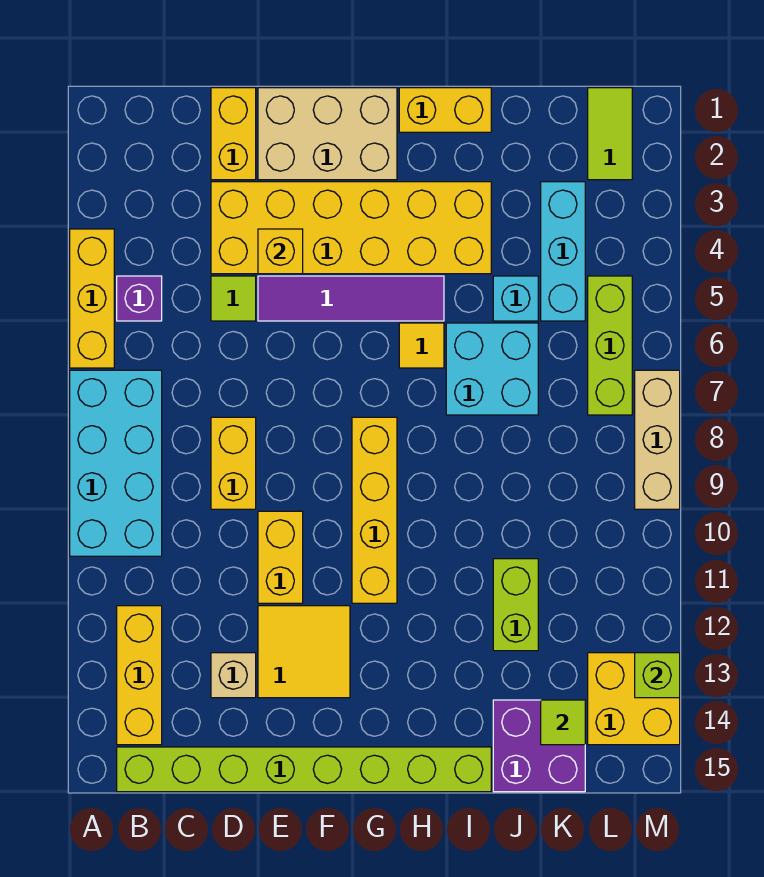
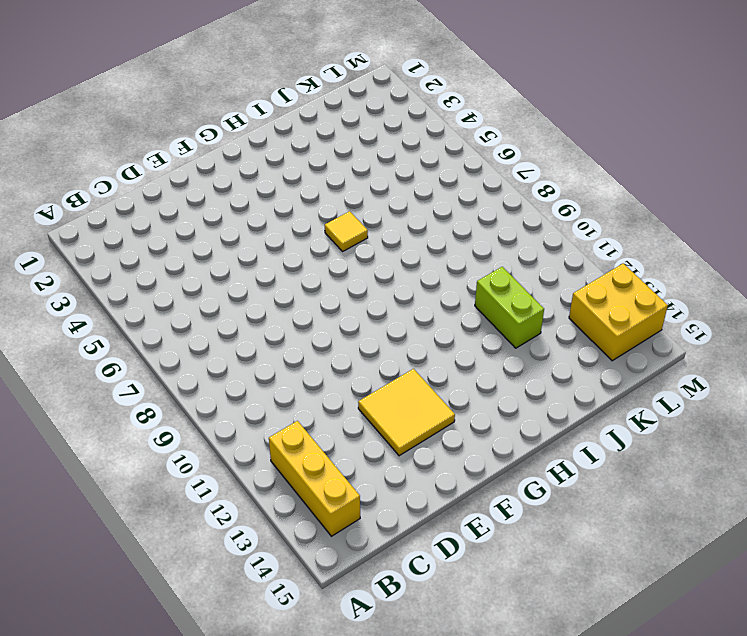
none -> yellow 1x3 brick [70,229,114,368]
none -> cyan 2x4 brick [70,370,162,556]
none -> purple 1x1 brick [117,276,162,321]

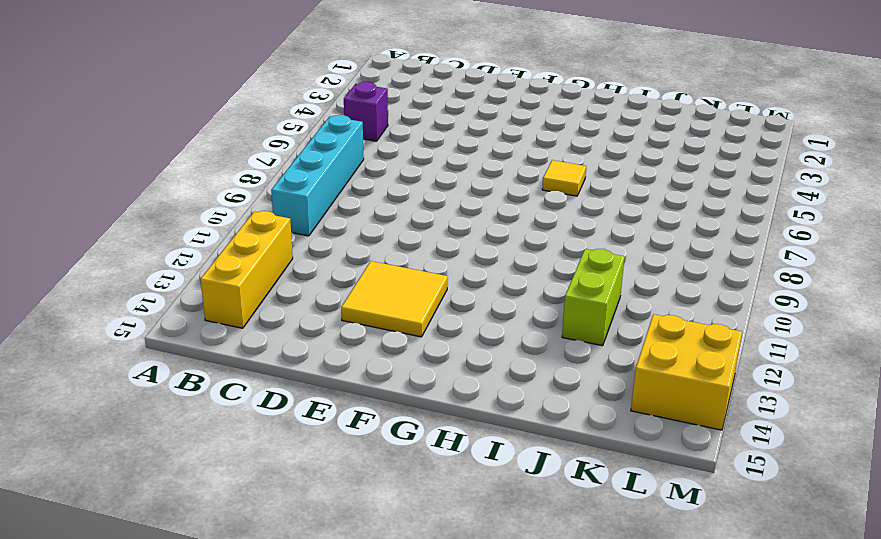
cyan 1x4 brick [271,115,364,236] -> cyan 2x4 brick [70,370,162,556]
none -> yellow 1x3 brick [70,229,114,368]
none -> lime 1x8 brick [117,747,491,792]
none -> yellow 1x2 brick [211,88,256,180]

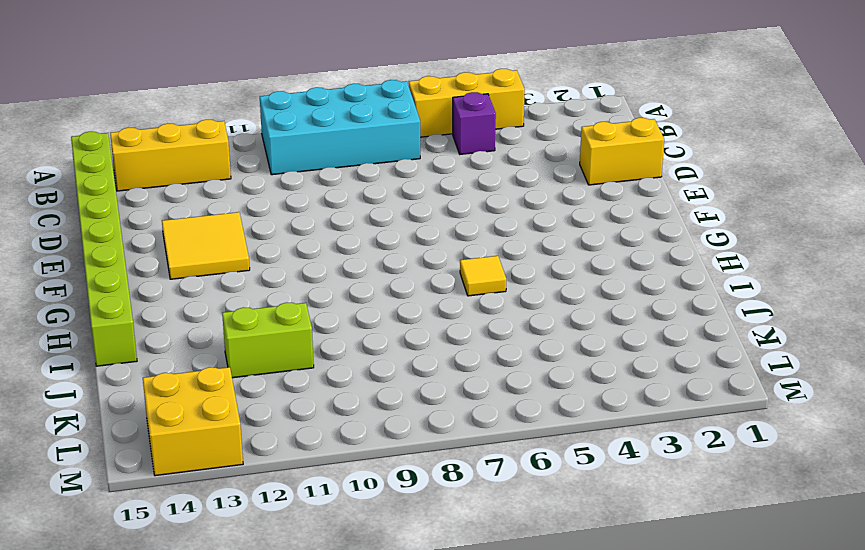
none -> yellow 2x6 brick [211,182,491,274]
none -> lime 1x1 tile [211,276,256,321]
none -> yellow 1x2 brick [211,417,256,509]

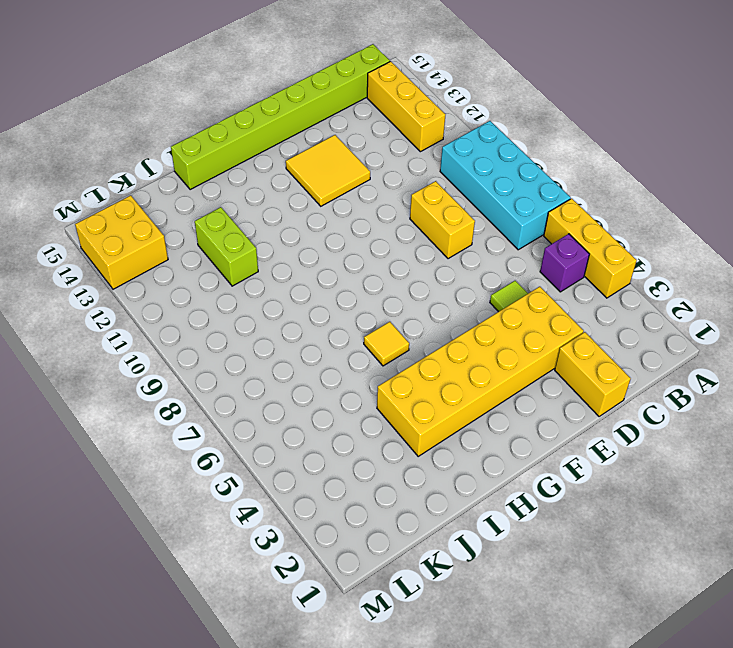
none -> tan 1x1 brick [211,653,256,698]
none -> tan 2x3 brick [258,88,397,180]
none -> purple 1x4 tile [258,276,444,321]

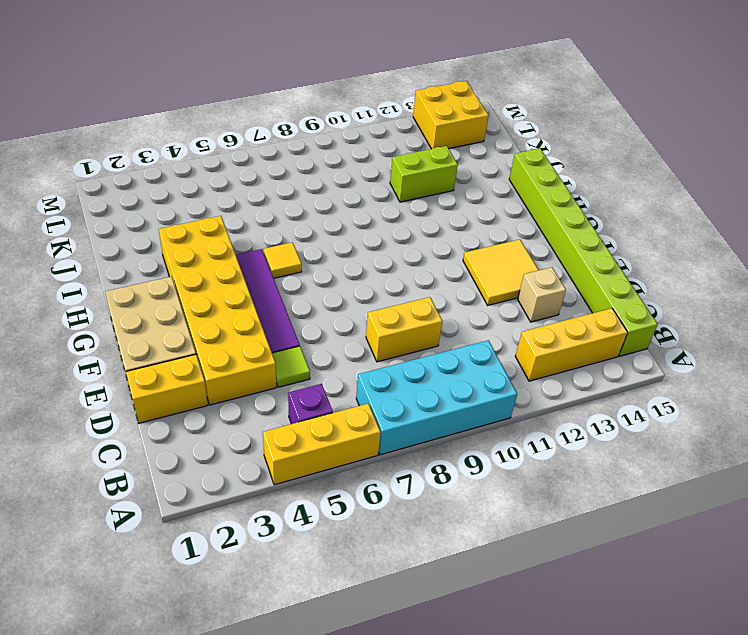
none -> yellow 1x2 brick [258,511,303,603]
none -> yellow 1x4 brick [352,417,397,603]
none -> yellow 1x2 brick [399,88,491,132]

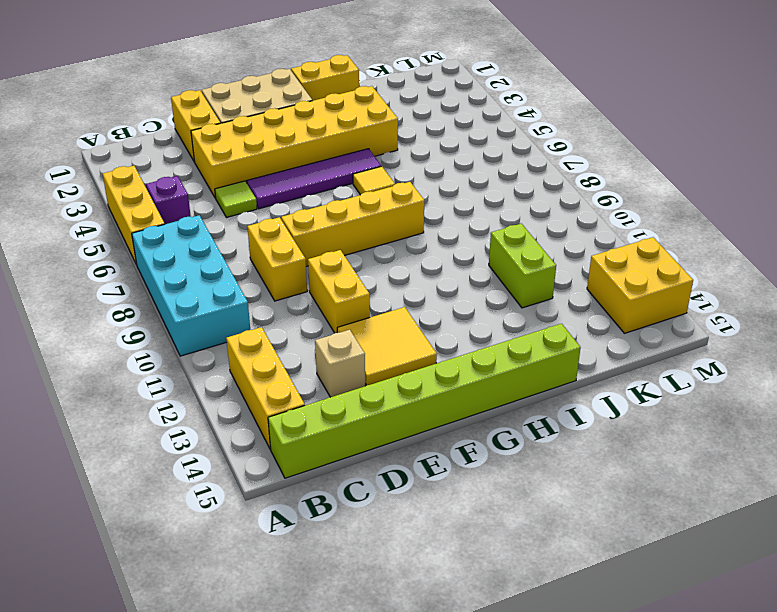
yellow 1x4 brick [281,182,424,266] -> yellow 1x4 brick turned to [352,417,397,603]
none -> cyan 2x2 brick [446,323,538,415]
none -> cyan 1x1 brick [493,276,538,321]
none -> purple 2x2 brick [493,700,585,792]

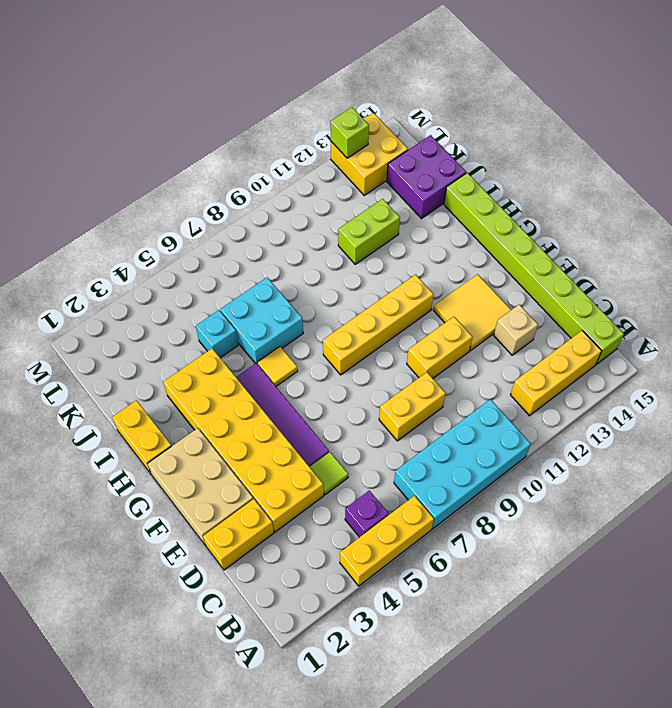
none -> cyan 1x3 brick [541,182,585,321]
none -> lime 1x2 tile [588,88,632,180]
none -> lime 1x3 brick [588,276,632,415]

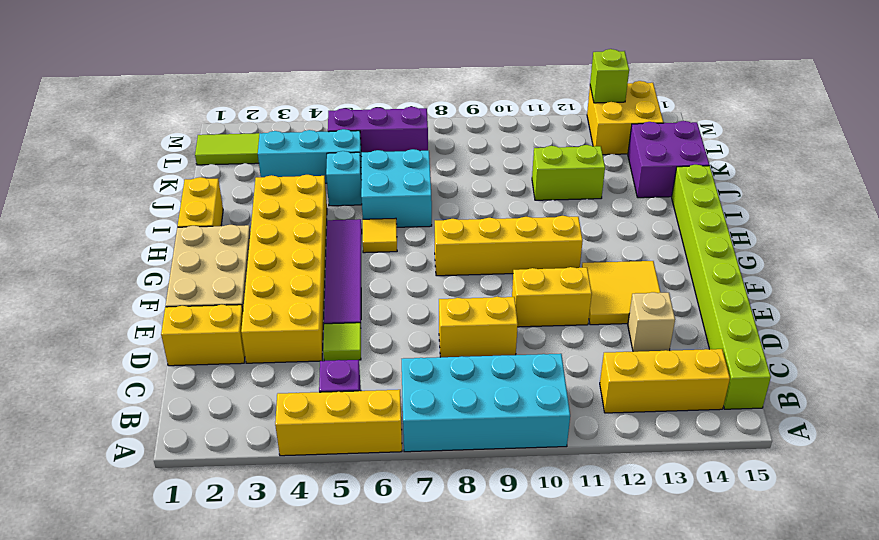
purple 1x3 brick [328,107,428,156] -> lime 1x3 brick [588,276,632,415]
none -> tan 1x3 brick [635,370,680,509]
none -> yellow 1x1 brick [258,229,303,274]
none -> lime 1x1 tile [541,700,585,745]

